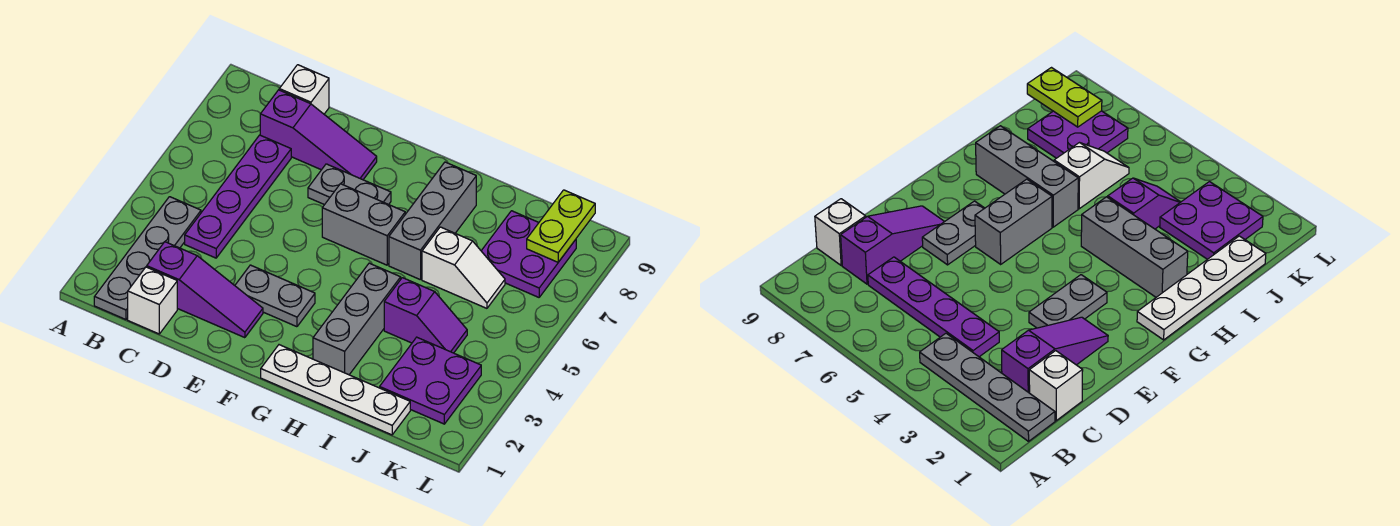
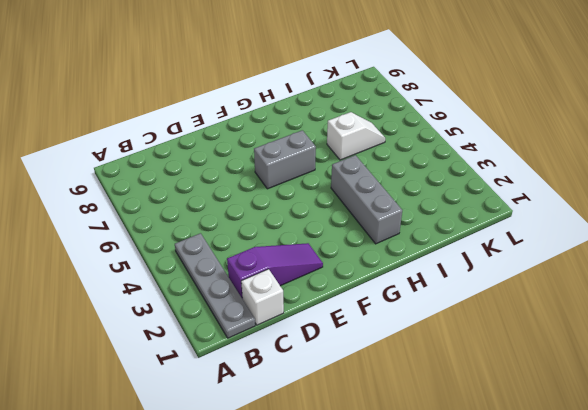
none -> purple 1x4 plate [185,135,291,258]
none -> purple 1x3 slope [260,90,377,180]
none -> white 1x1 brick [279,65,329,114]

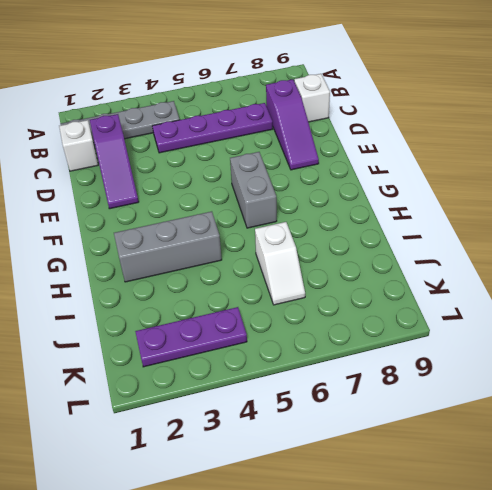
purple 1x3 plate [135,307,247,367] -> purple 2x2 plate [380,337,481,424]
none -> grey 1x2 plate [235,265,315,327]
none -> grey 1x2 plate [308,164,391,205]
none -> white 1x4 plate [261,345,410,435]

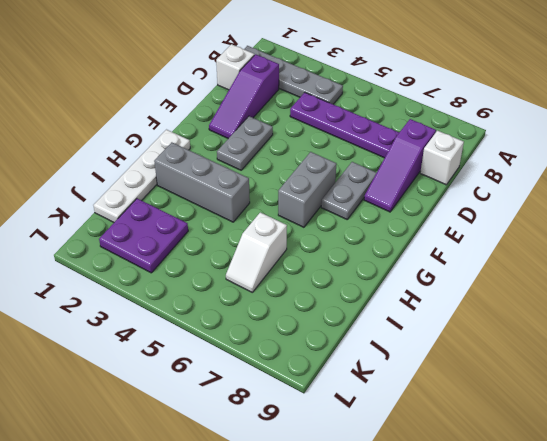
none -> grey 1x3 brick [389,162,476,280]
none -> purple 1x2 slope [384,278,467,353]
none -> purple 2x2 plate [481,211,576,297]

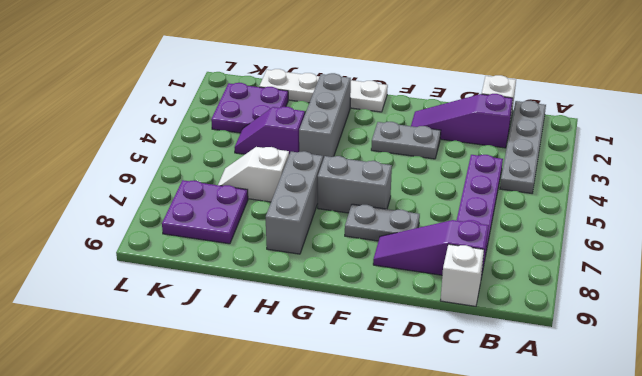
none -> lime 1x2 plate [527,190,595,262]

